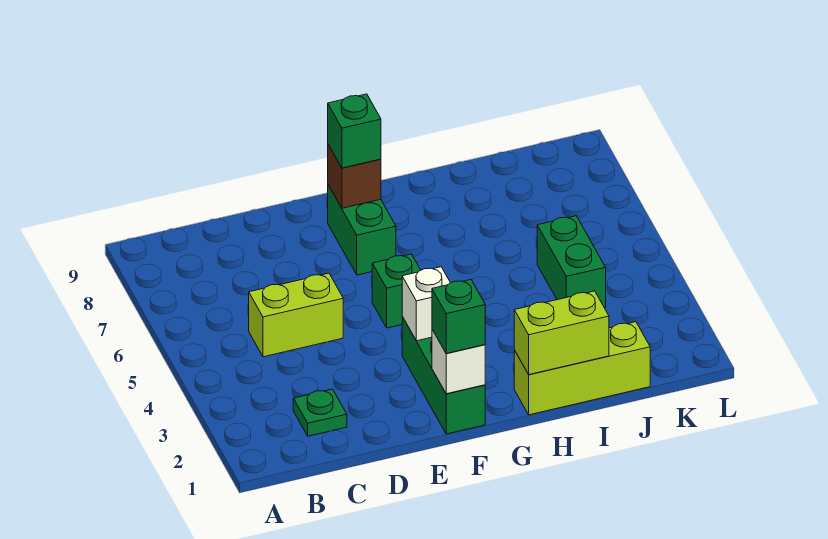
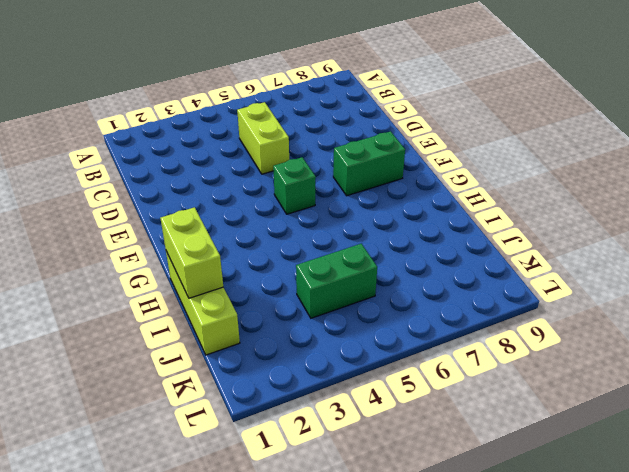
none -> green 1x1 plate [293,389,347,436]
none -> green 1x3 brick [402,317,485,434]
none -> white 1x1 brick [432,330,485,394]

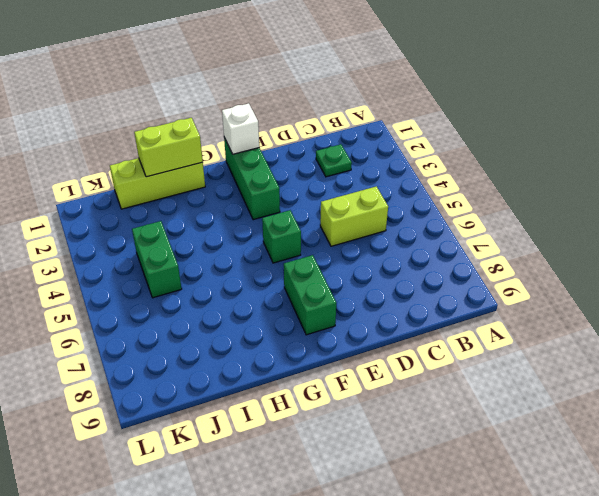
none -> white 1x1 brick [402,267,450,341]
none -> brown 1x1 brick [328,145,381,208]
none -> green 1x1 brick [432,280,485,353]

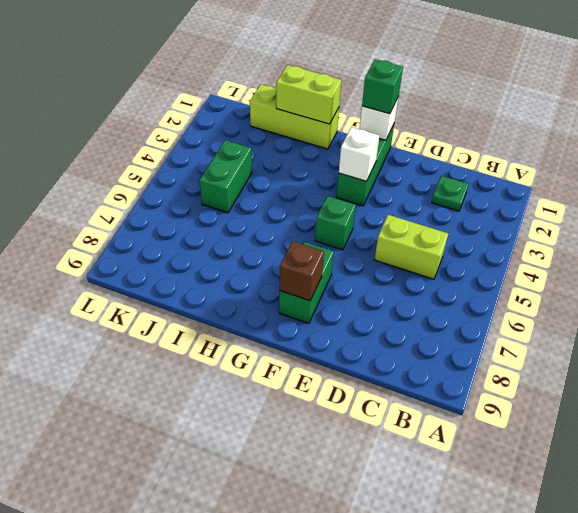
none -> green 1x1 brick [328,94,381,168]

